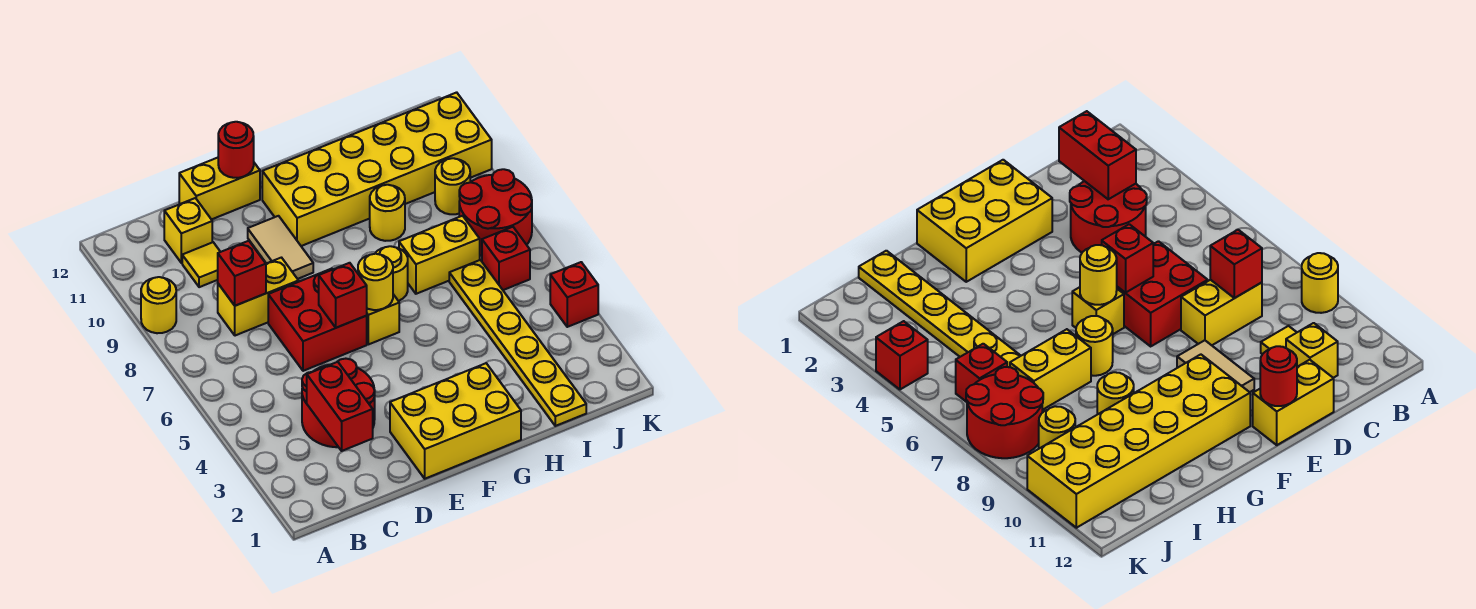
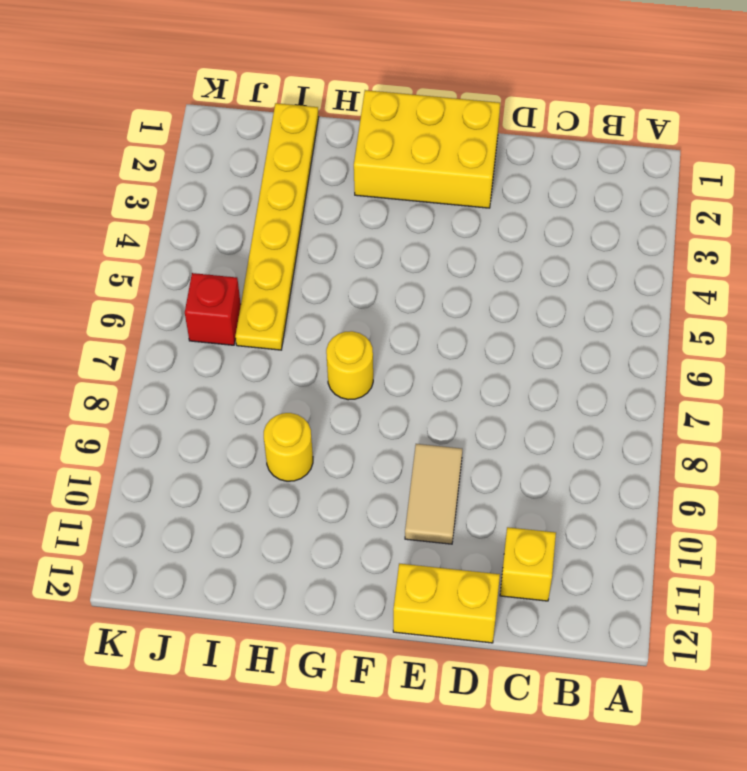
none -> yellow 1x1 round brick [141,277,176,333]
none -> red 2x2 round brick [302,359,375,447]
none -> yellow 1x2 brick [218,258,299,336]

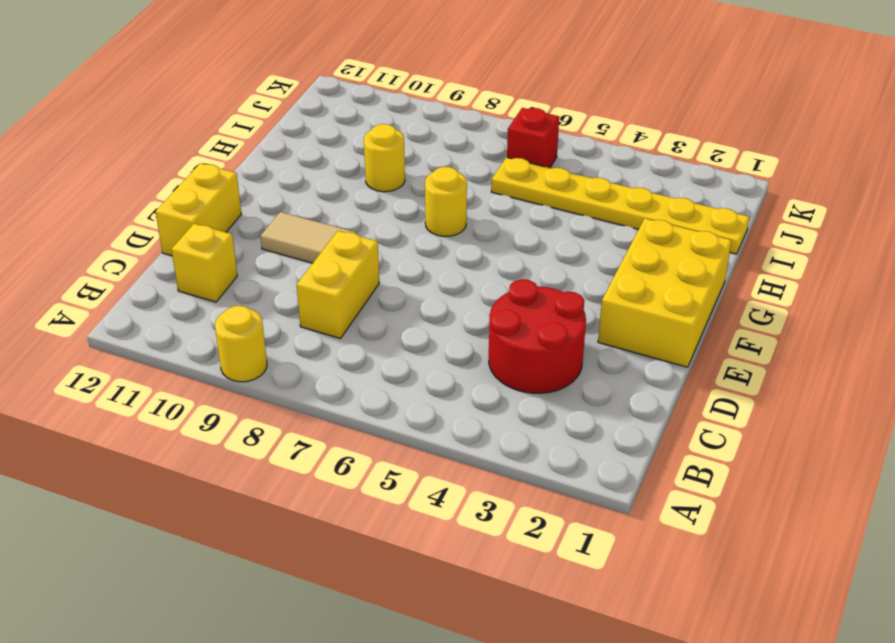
none -> yellow 1x1 tile [182,242,220,287]
none -> red 2x2 brick [268,268,367,371]
none -> yellow 1x1 brick [366,294,399,344]

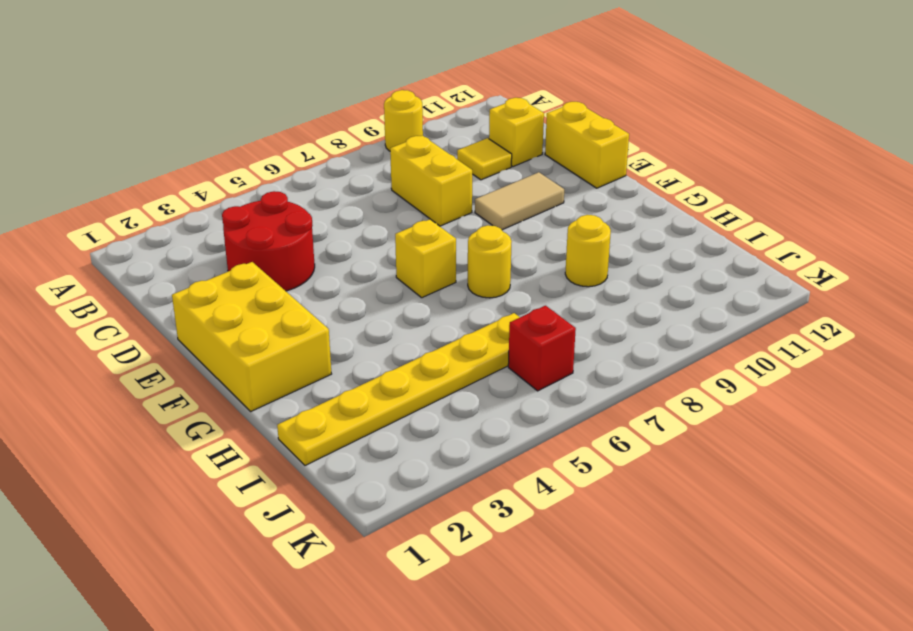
none -> red 2x2 brick [268,268,367,371]
none -> yellow 2x6 brick [262,92,492,246]
none -> yellow 1x2 brick [399,216,480,294]

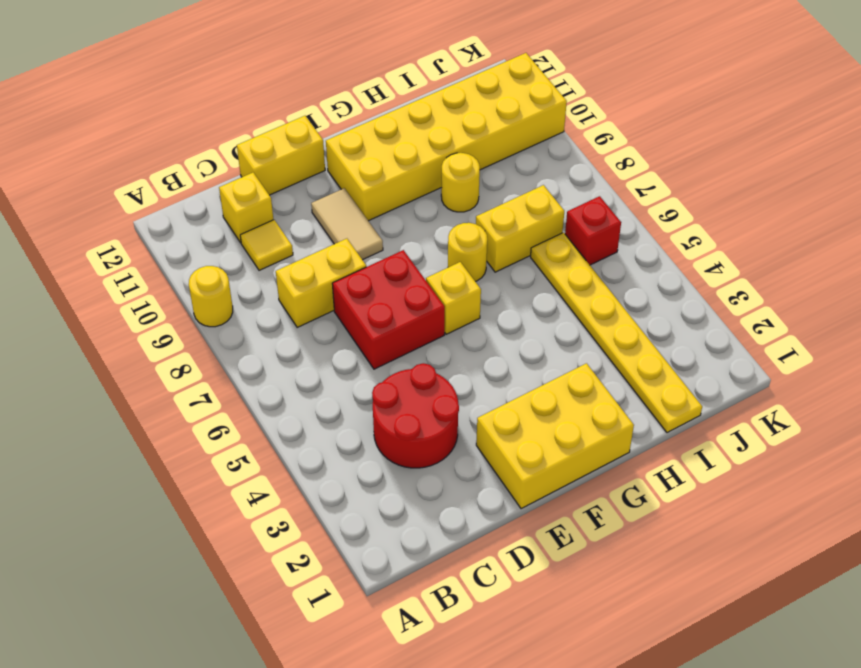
none -> red 2x2 round brick [459,169,532,256]
none -> yellow 1x1 round brick [435,158,470,214]
none -> red 1x1 brick [550,262,598,327]

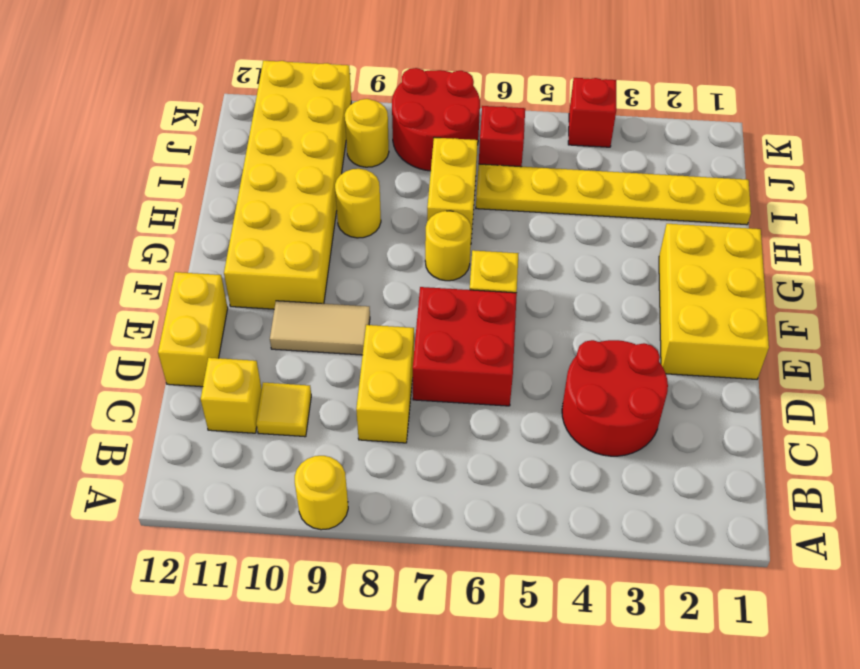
none -> red 1x2 brick [307,362,373,451]
none -> red 1x1 brick [218,241,266,306]
none -> red 1x1 brick [319,263,367,328]

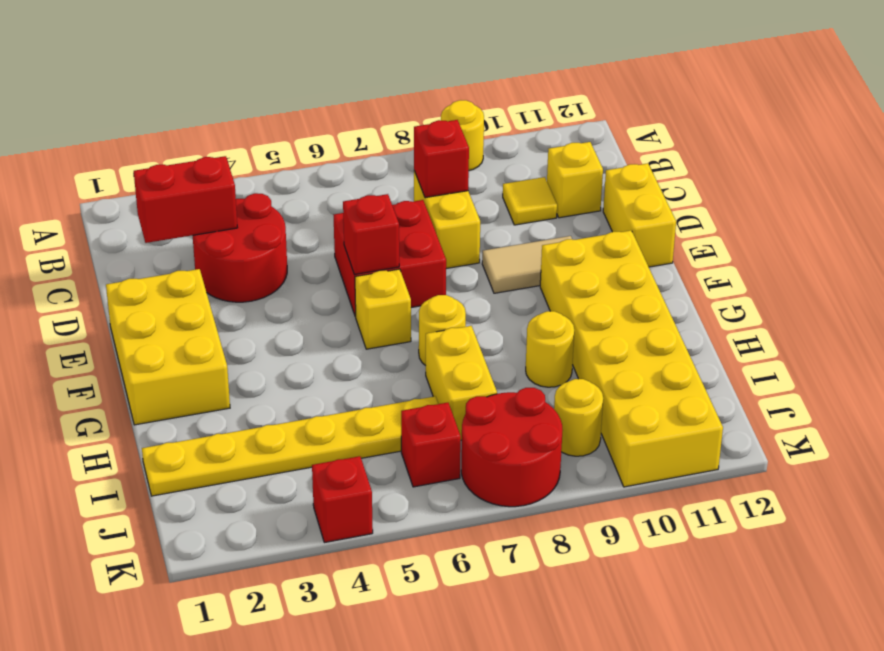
none -> red 1x1 round brick [218,122,254,178]
none -> yellow 1x1 round brick [358,254,393,310]

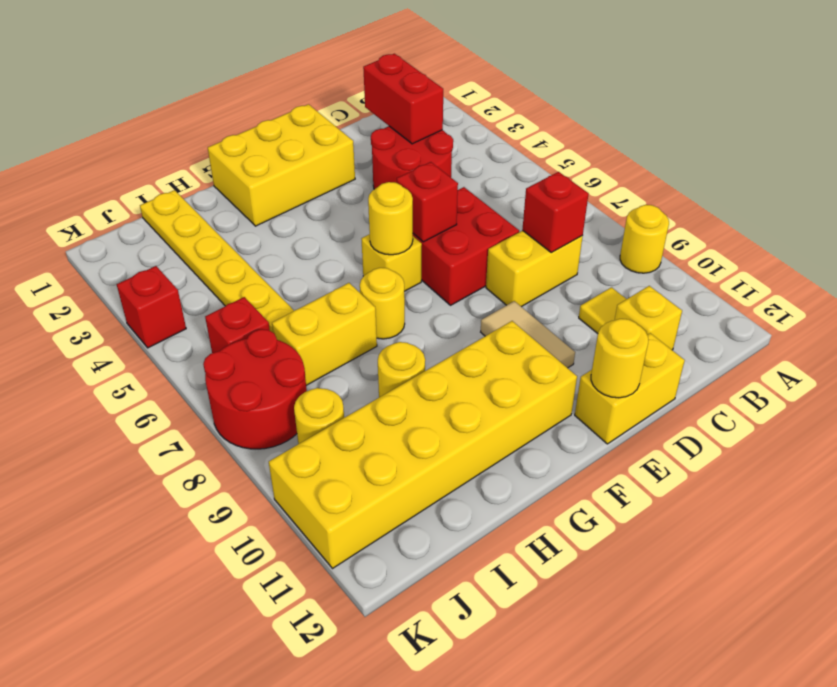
yellow 1x1 round brick [591,319,648,398] -> red 1x1 round brick [218,122,254,178]

